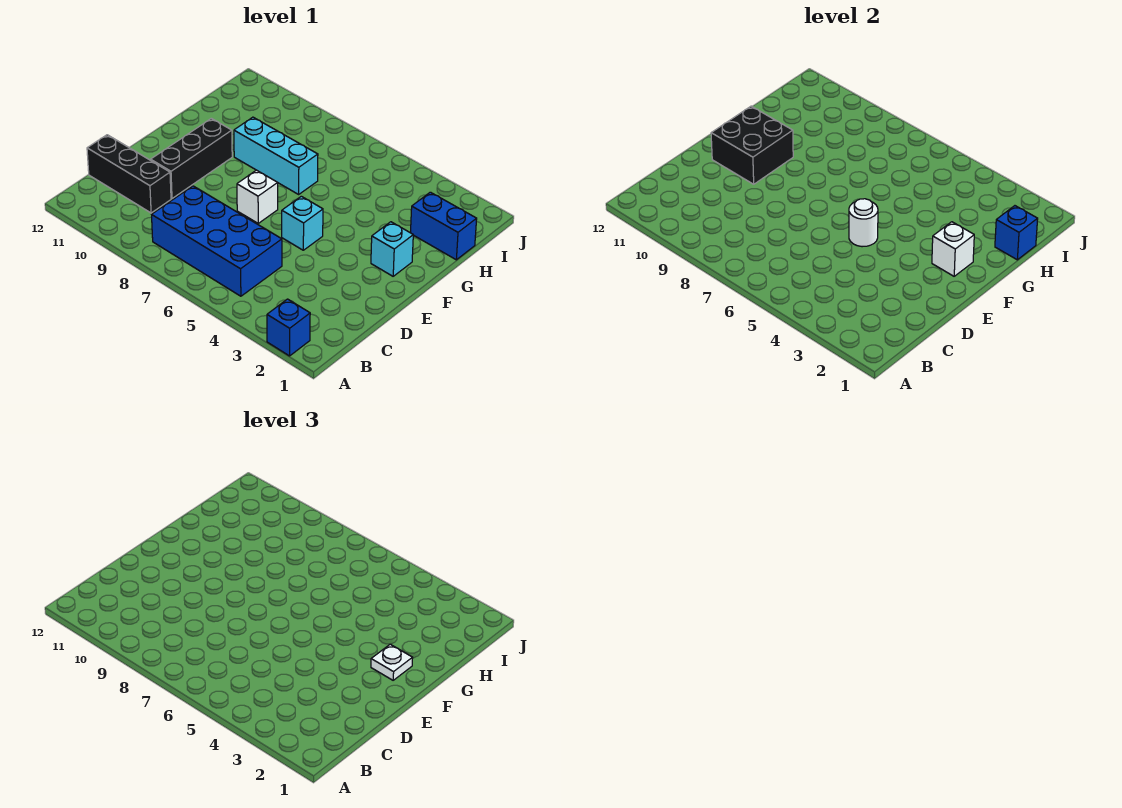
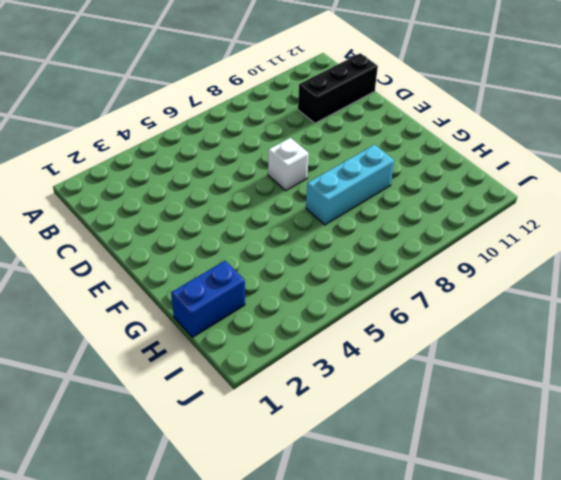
none -> blue 1x1 brick [267,299,310,356]
none -> blue 2x4 brick [152,186,282,296]
none -> black 1x3 brick [151,118,232,198]

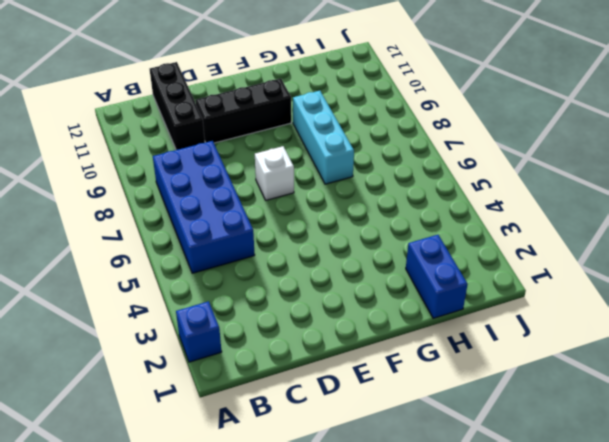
none -> cyan 1x1 brick [282,196,323,250]
none -> cyan 1x1 brick [371,222,413,276]
none -> white 1x1 round brick [849,199,878,247]

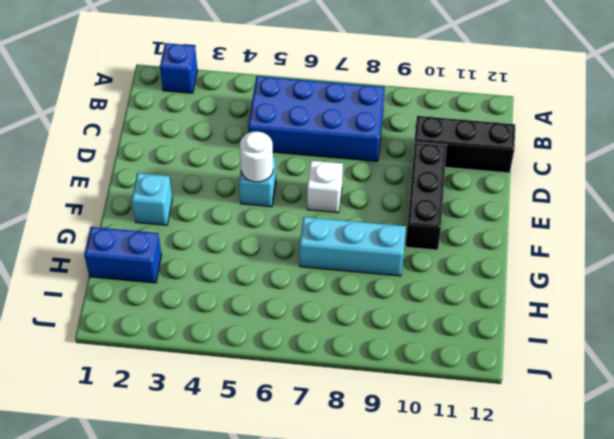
none -> black 2x2 brick [711,106,793,184]
none -> white 1x1 brick [932,222,974,276]
none -> blue 1x1 brick [995,206,1038,260]

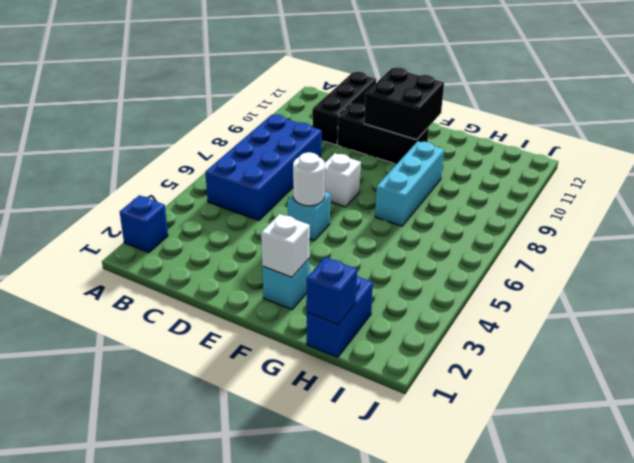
none -> white 1x1 plate [371,644,413,680]

